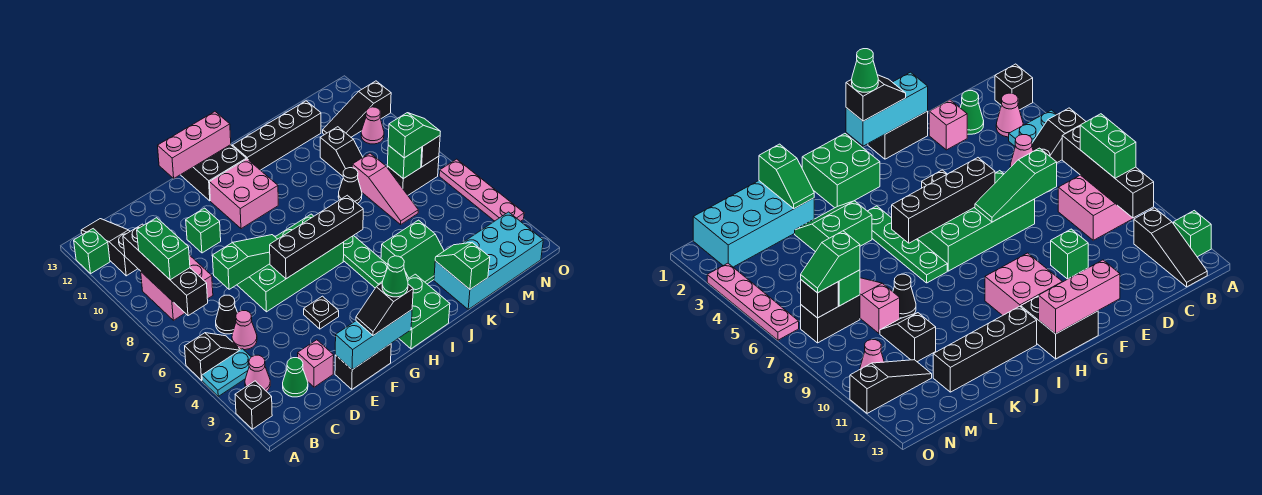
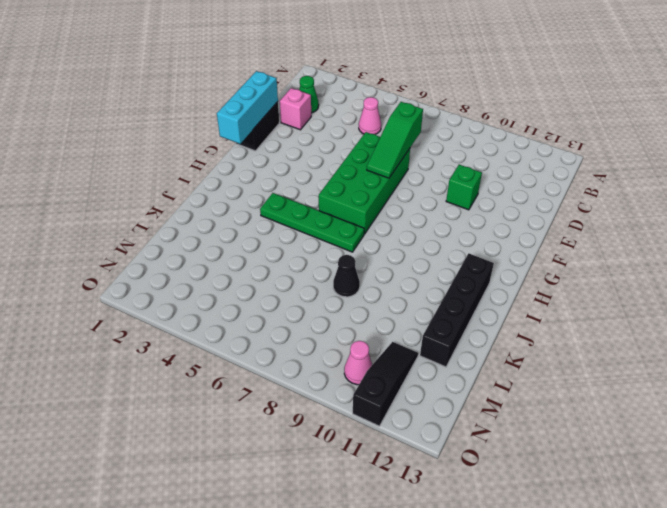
none -> black 1x1 brick [235,381,272,429]
none -> cyan 1x2 plate [202,349,251,396]
none -> black 1x2 slope [185,333,240,380]
none -> green 1x1 brick [74,229,110,273]

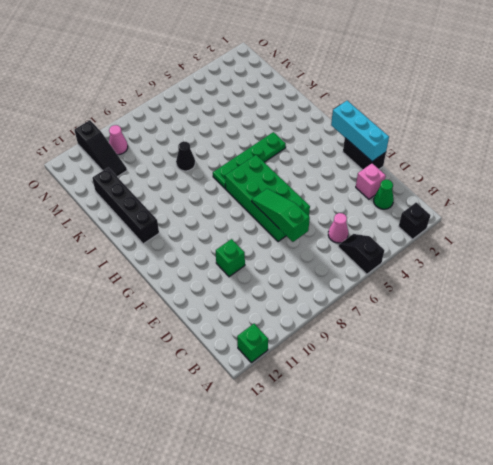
none -> cyan 1x2 plate [202,349,251,396]
none -> pink 1x1 cone [245,355,270,391]
none -> pink 2x2 brick [141,255,213,320]
none -> black 1x3 slope [81,219,138,276]

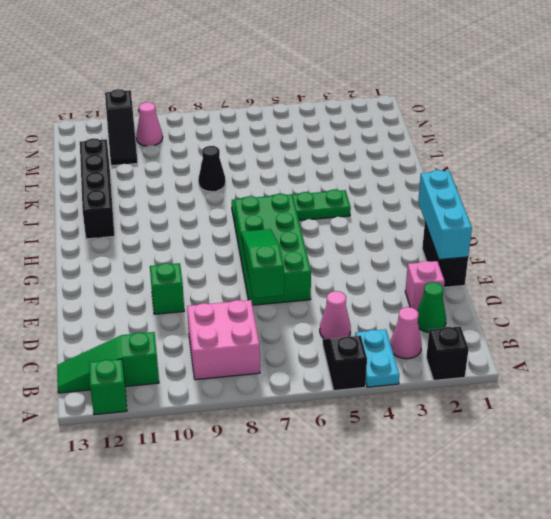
green 1x3 slope [57,332,159,393] -> black 1x3 slope [81,219,138,276]
none -> black 1x1 cone [216,295,238,334]
none -> black 1x1 plate [304,296,339,329]
none -> pink 2x2 brick [210,159,278,229]
none -> black 2x2 brick [181,145,246,201]

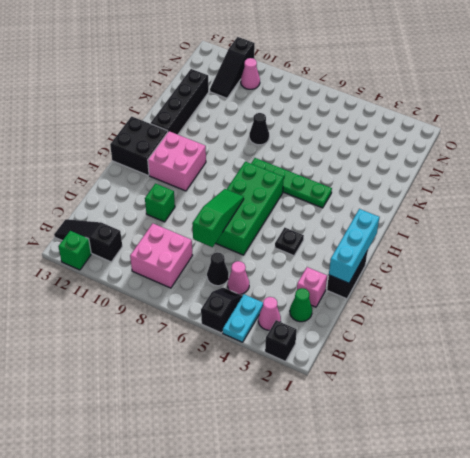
none -> green 2x2 brick [399,274,450,349]
none -> green 2x2 slope [381,220,444,284]
none -> cyan 2x4 brick [434,212,543,309]
none -> pink 1x3 slope [352,153,418,224]

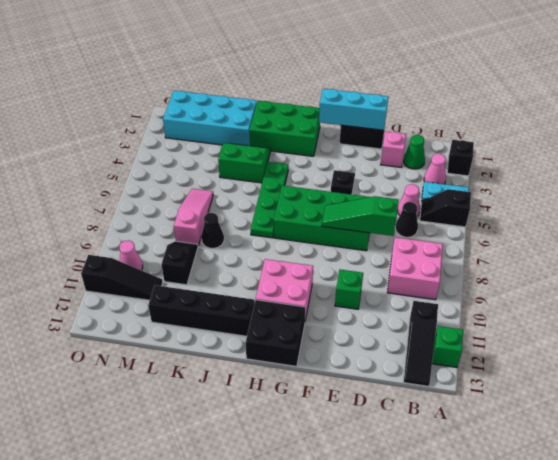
green 2x3 brick [250,101,320,156] -> green 2x2 brick [399,274,450,349]
none -> black 1x2 brick [387,156,439,195]
none -> pink 1x4 plate [439,159,524,221]
none -> black 1x4 brick [123,224,208,316]
none -> black 1x4 brick [270,195,363,279]

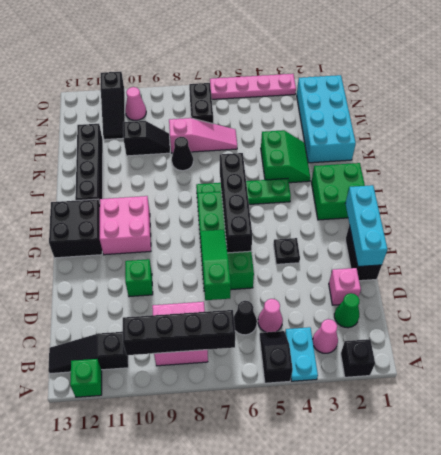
none -> pink 1x3 brick [158,112,231,178]
none -> green 1x2 slope [435,243,490,289]
none -> green 1x1 brick [387,145,422,179]
none -> black 1x1 brick [421,136,440,167]

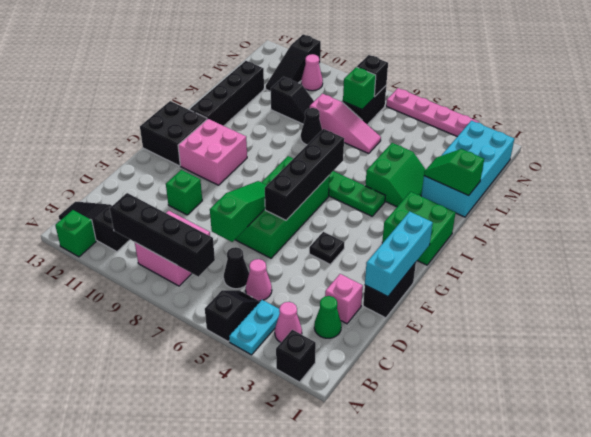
none -> pink 1x3 brick [158,112,231,178]
none -> green 1x2 brick [137,218,190,280]
none -> black 1x2 slope [356,283,413,336]
none -> green 1x2 slope [388,113,440,158]

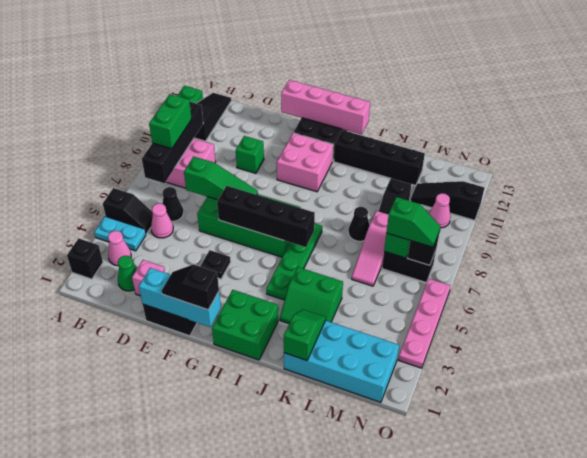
pink 1x4 brick [281,80,370,134] -> pink 1x3 brick [158,112,231,178]
none -> green 1x1 cone [382,256,408,297]

